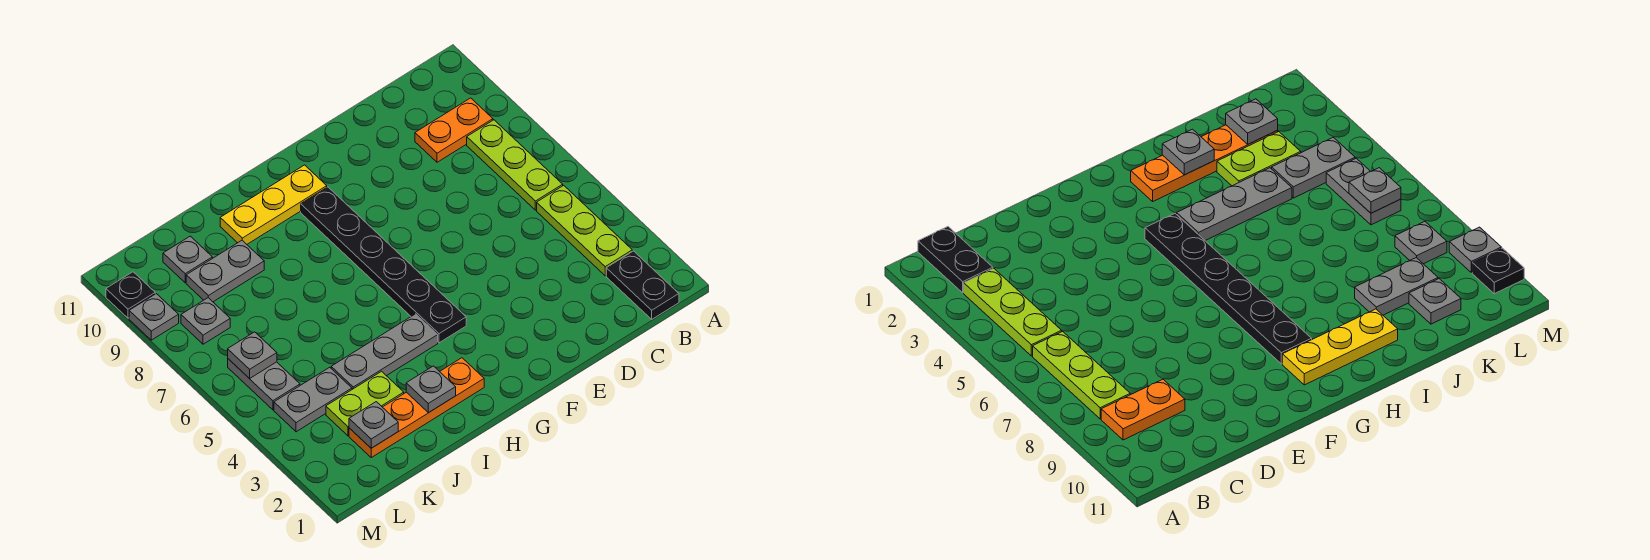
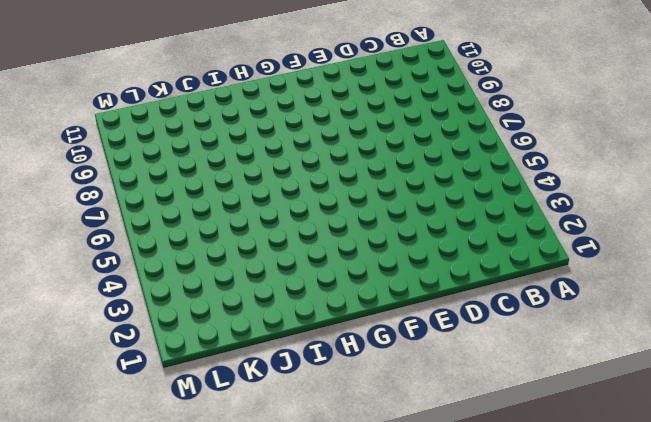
none -> black 1x2 plate [606,251,679,319]
none -> lime 1x3 plate [537,185,632,276]
none -> lime 1x3 plate [467,120,563,210]

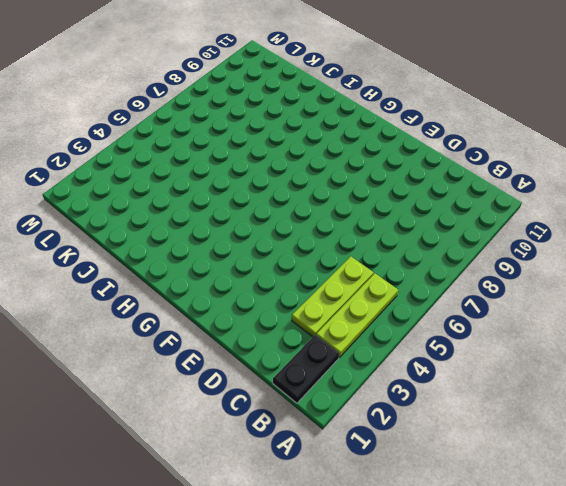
lime 1x3 plate [292,256,373,337] -> lime 1x3 plate moved to [467,120,563,210]
none -> orange 1x2 plate [415,98,493,162]
none -> black 1x6 plate [301,187,466,343]
none -> yellow 1x3 plate [220,165,327,244]

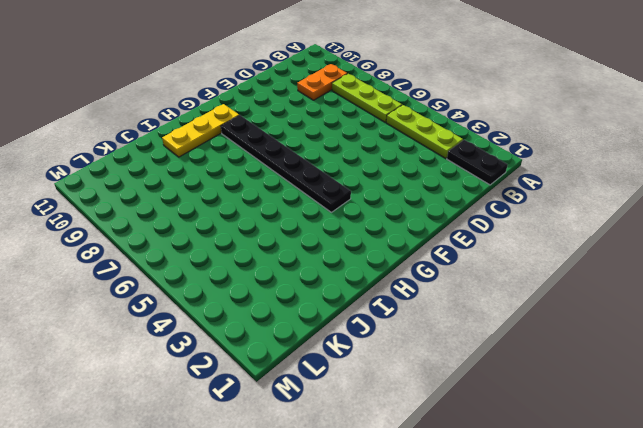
none -> orange 1x4 plate [349,358,484,457]
none -> grey 1x3 plate [331,314,438,389]
none -> lime 1x2 plate [326,371,404,436]

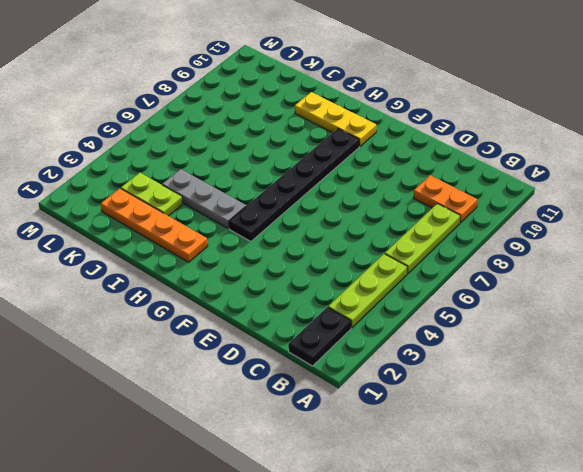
none -> grey 1x2 plate [186,240,264,302]
none -> grey 1x2 plate [274,367,352,432]
none -> grey 1x1 plate [163,236,212,283]

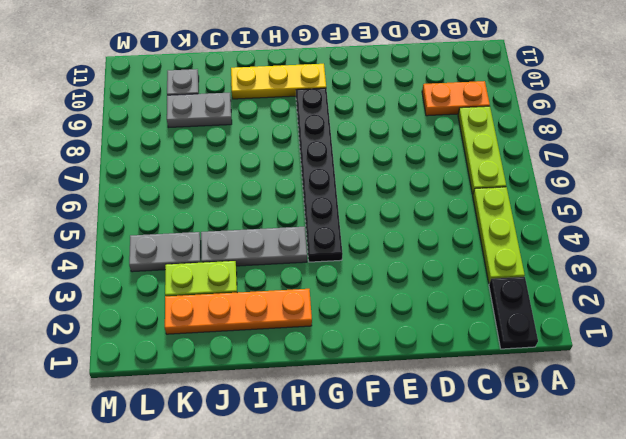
none -> grey 1x2 plate [228,359,300,410]
none -> grey 1x1 plate [181,298,230,344]
none -> grey 1x1 plate [129,294,179,340]

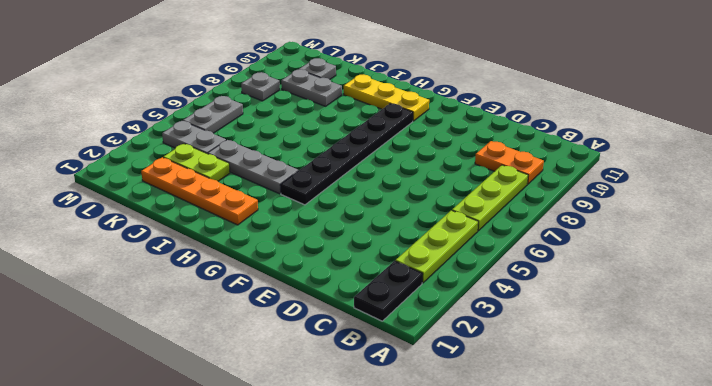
none -> grey 1x1 plate [129,294,179,340]
none -> black 1x1 plate [106,272,155,318]
none -> grey 1x1 plate [406,366,456,413]

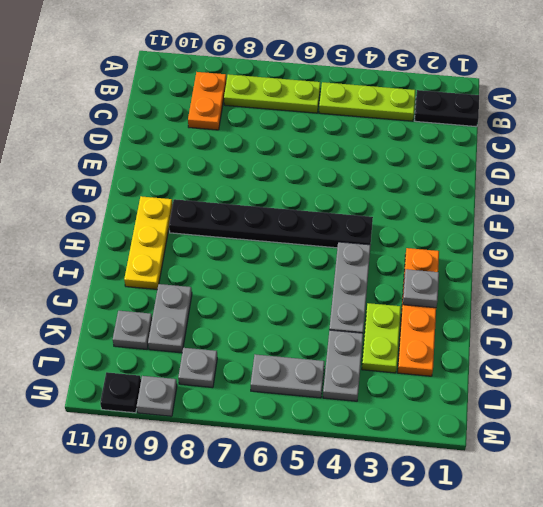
none -> grey 1x1 plate [349,402,398,448]
none -> grey 1x1 plate [228,332,277,379]

